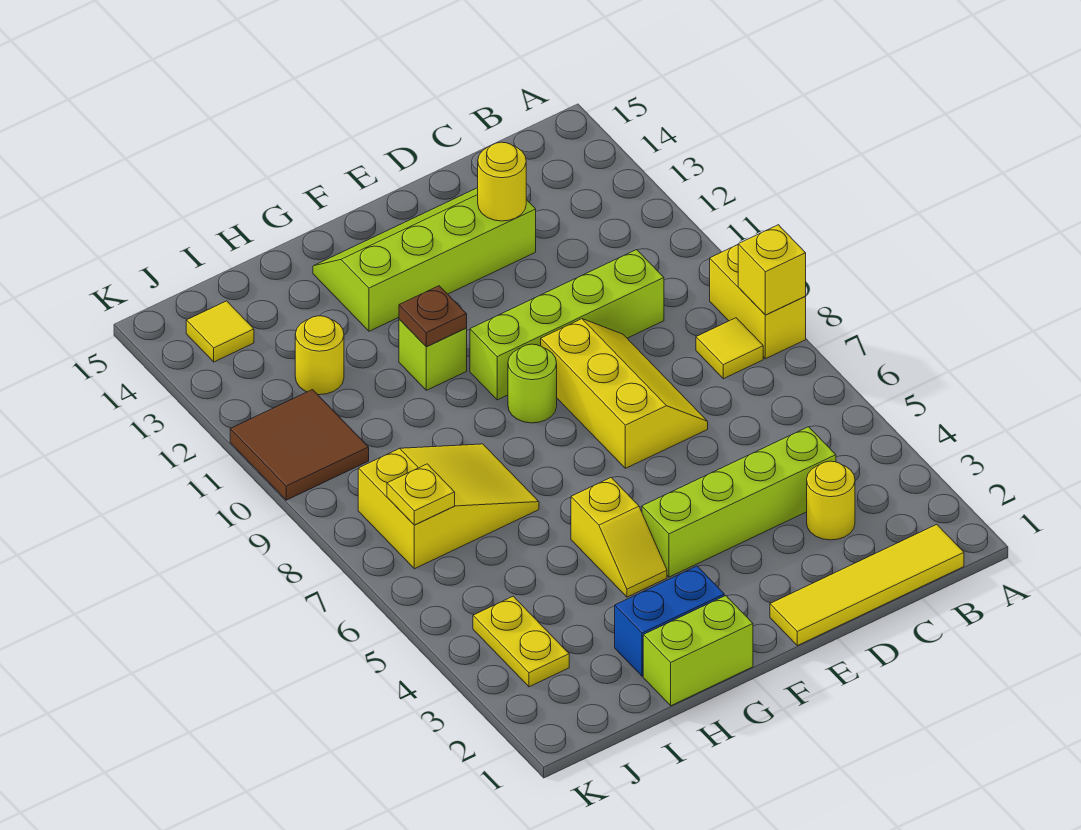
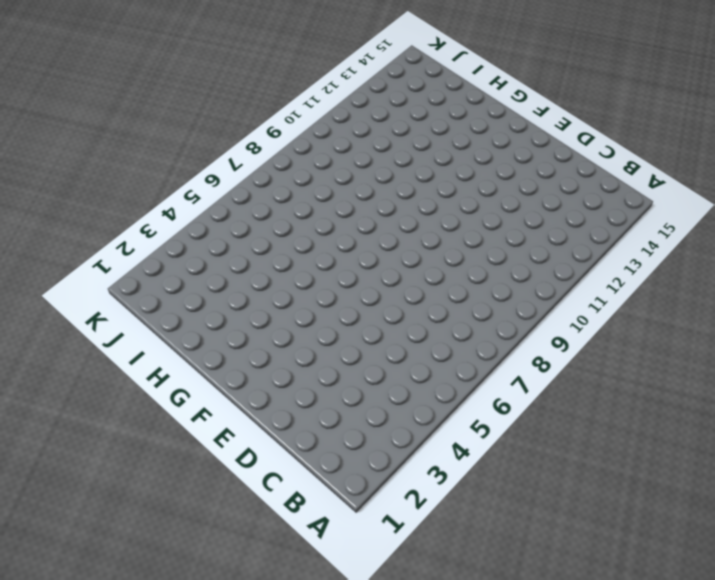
none -> yellow 1x2 brick [710,245,806,359]
none -> yellow 1x4 tile [770,524,964,646]
none -> yellow 1x1 tile [696,318,763,379]

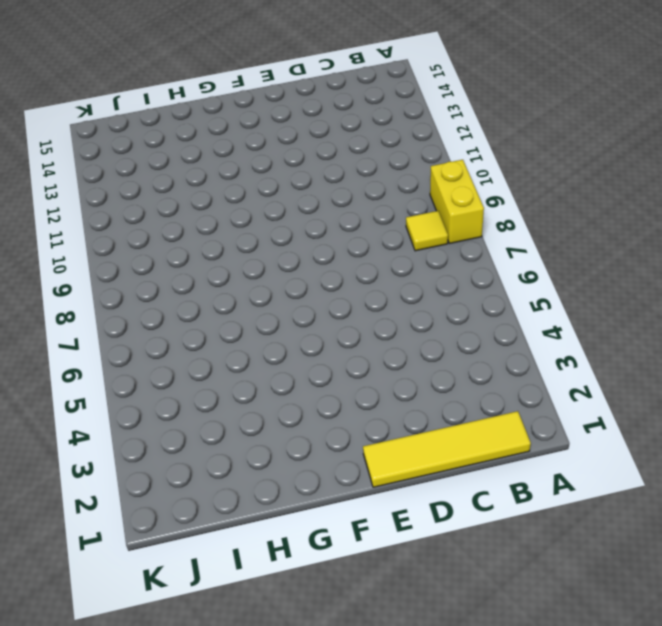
none -> yellow 1x1 round brick [807,461,855,540]
none -> lime 1x4 brick [642,427,836,577]
none -> lime 1x4 brick [470,250,664,400]

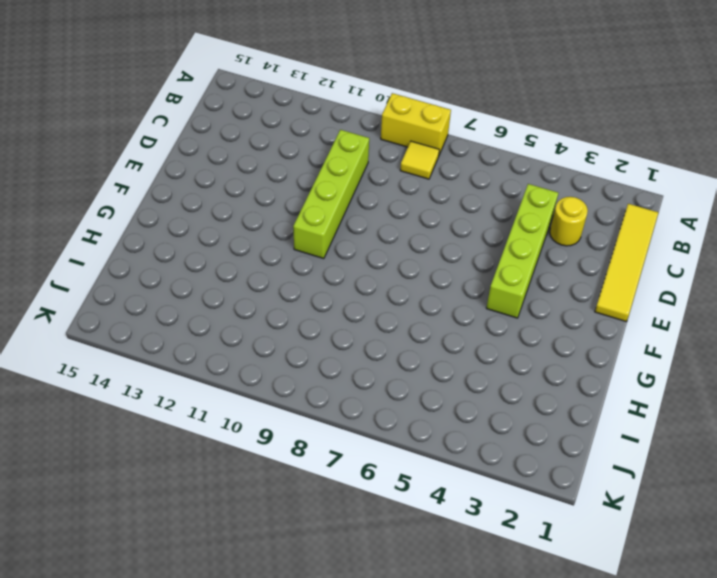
none -> yellow 2x3 slope [541,319,708,468]
none -> lime 2x4 slope [313,188,536,331]
none -> lime 1x1 round brick [508,344,557,423]

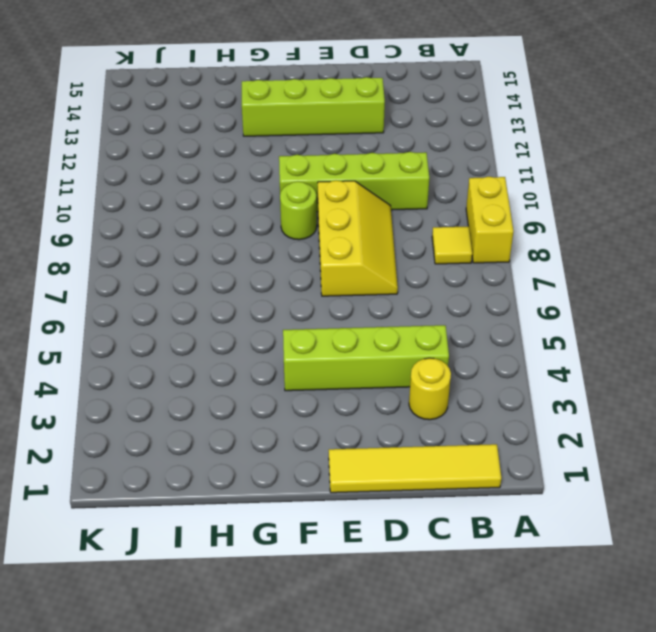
none -> lime 1x2 brick [643,596,753,706]
none -> blue 1x2 brick [615,566,724,676]
none -> yellow 1x2 slope [571,478,667,597]

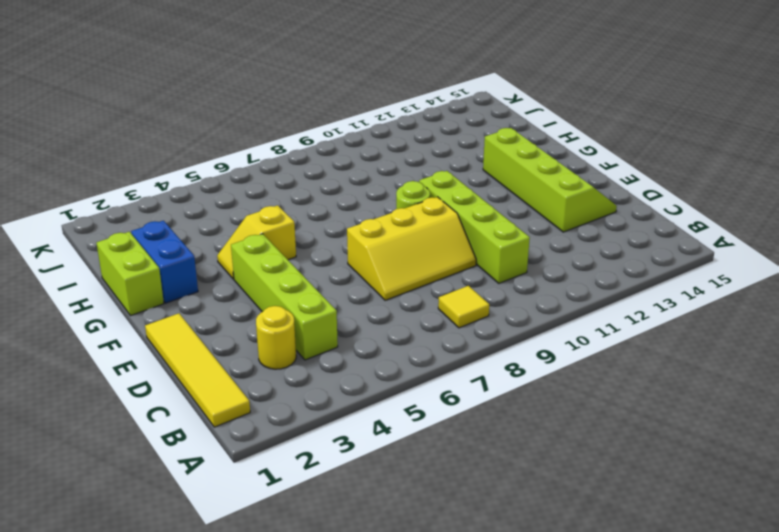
none -> yellow 1x2 brick [710,245,806,359]
none -> lime 1x1 brick [399,320,467,390]
none -> yellow 2x3 slope [358,444,539,569]

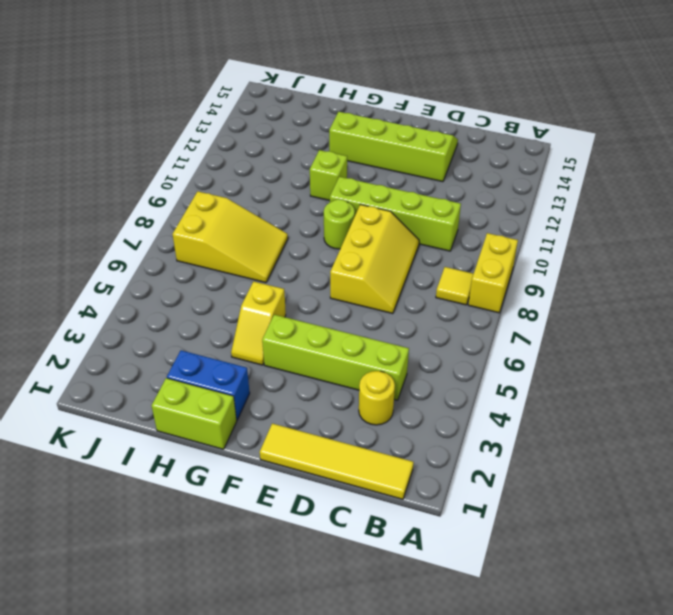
none -> yellow 1x1 round brick [295,316,344,395]
none -> yellow 1x2 plate [473,596,569,687]
none -> brown 2x2 tile [230,390,369,500]

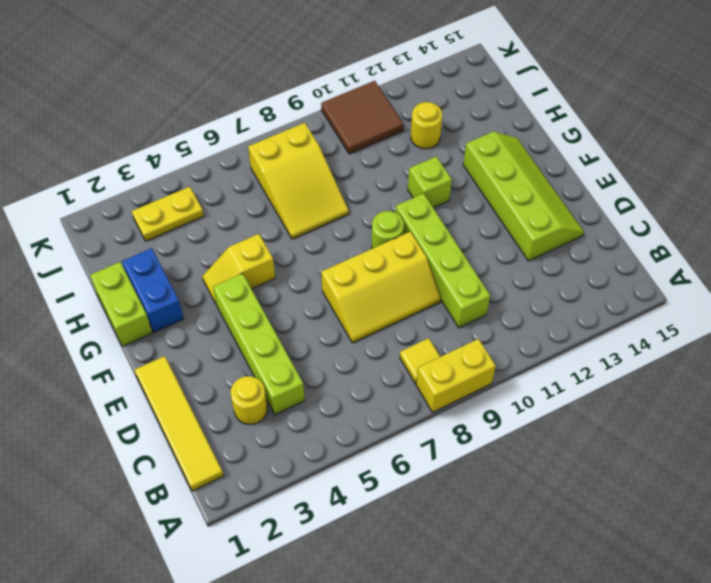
none -> yellow 1x1 tile [186,301,254,362]
none -> yellow 1x1 brick [738,225,806,315]
none -> yellow 1x1 round brick [478,142,526,221]

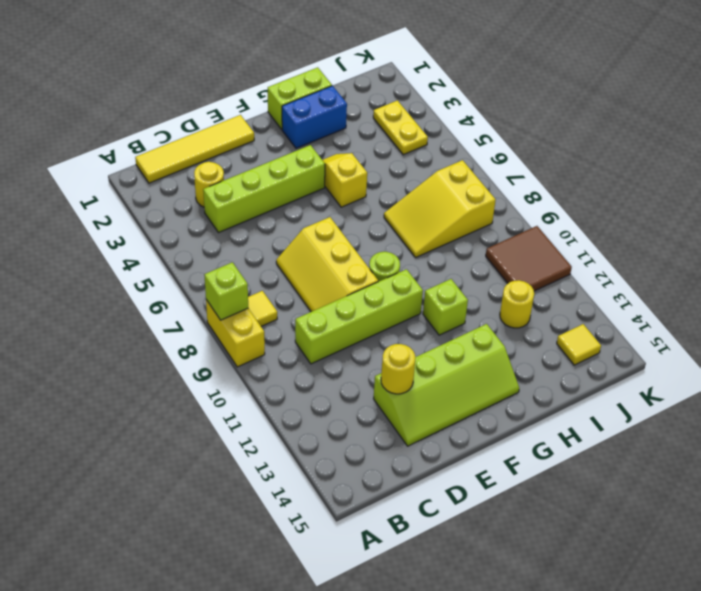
lime 1x1 brick [205,262,248,320] -> yellow 1x1 brick [738,225,806,315]
none -> brown 1x1 plate [399,286,467,347]
none -> yellow 1x1 plate [387,464,455,525]

